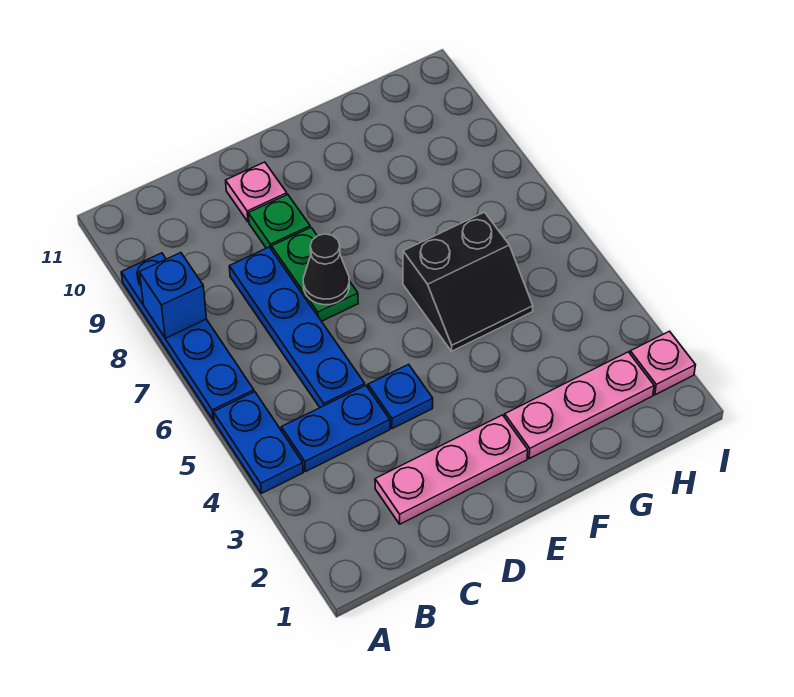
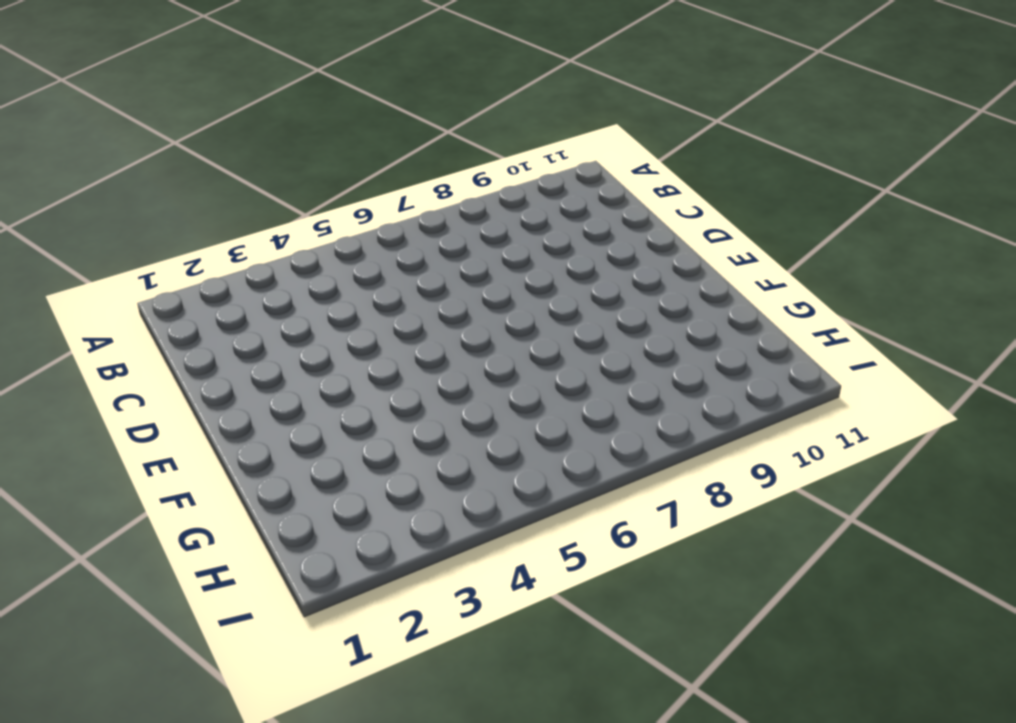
none -> blue 1x2 plate [213,392,303,493]
none -> blue 1x4 plate [121,253,254,420]
none -> blue 1x2 plate [281,385,390,472]

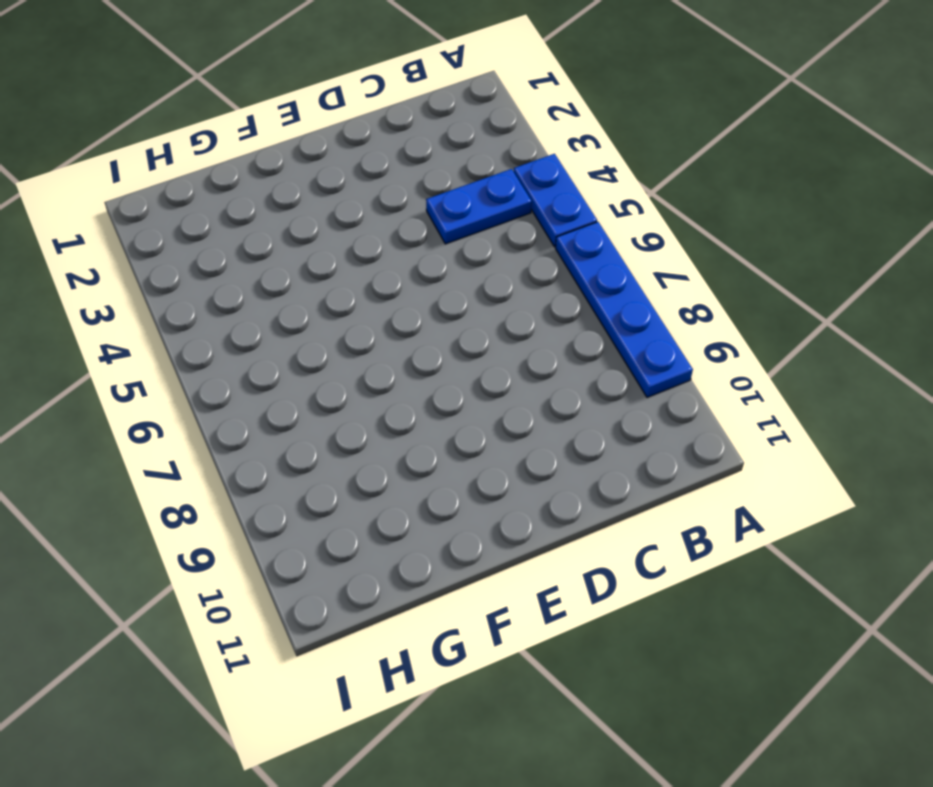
none -> pink 1x3 plate [375,415,528,524]
none -> blue 1x4 plate [229,247,365,407]
none -> blue 1x1 plate [368,364,433,429]

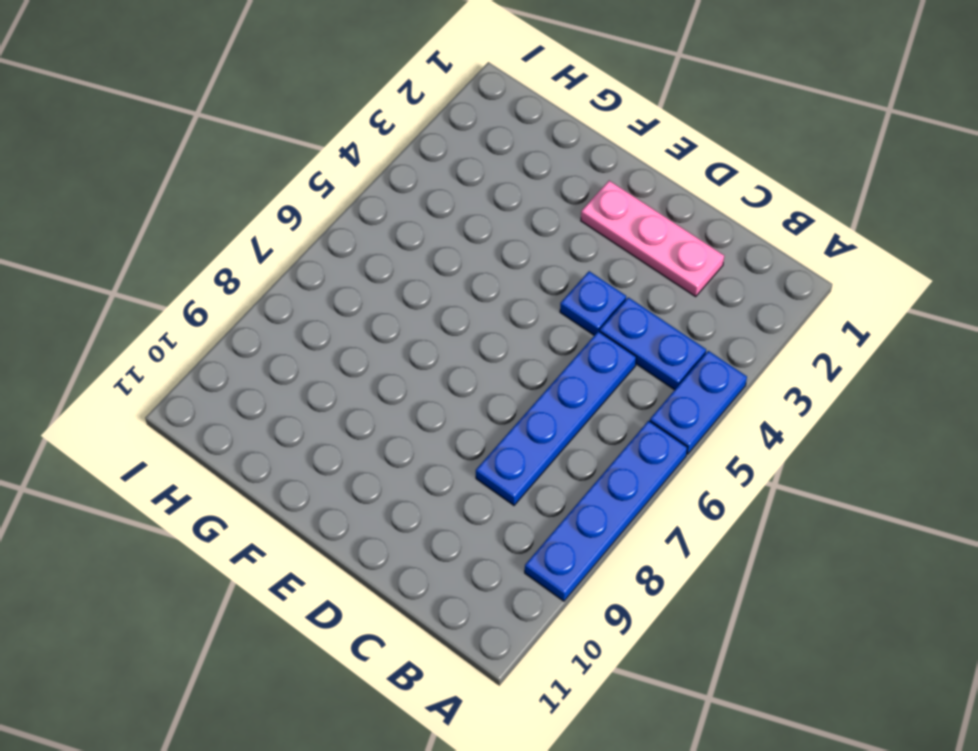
none -> green 1x2 plate [272,227,358,321]
none -> green 1x1 plate [248,195,310,250]
none -> pink 1x1 plate [226,162,287,222]

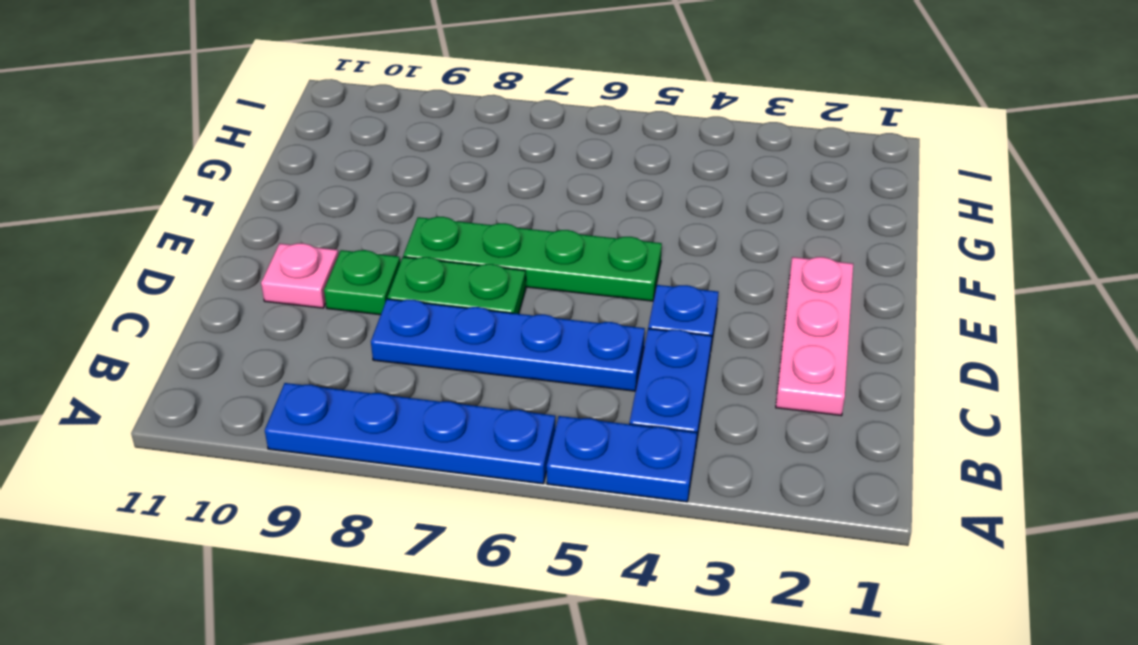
green 1x4 plate [403,217,662,301] -> none
none -> pink 1x3 plate [505,352,654,459]
none -> black 2x2 slope [403,212,533,351]
none -> pink 1x1 plate [630,331,696,395]

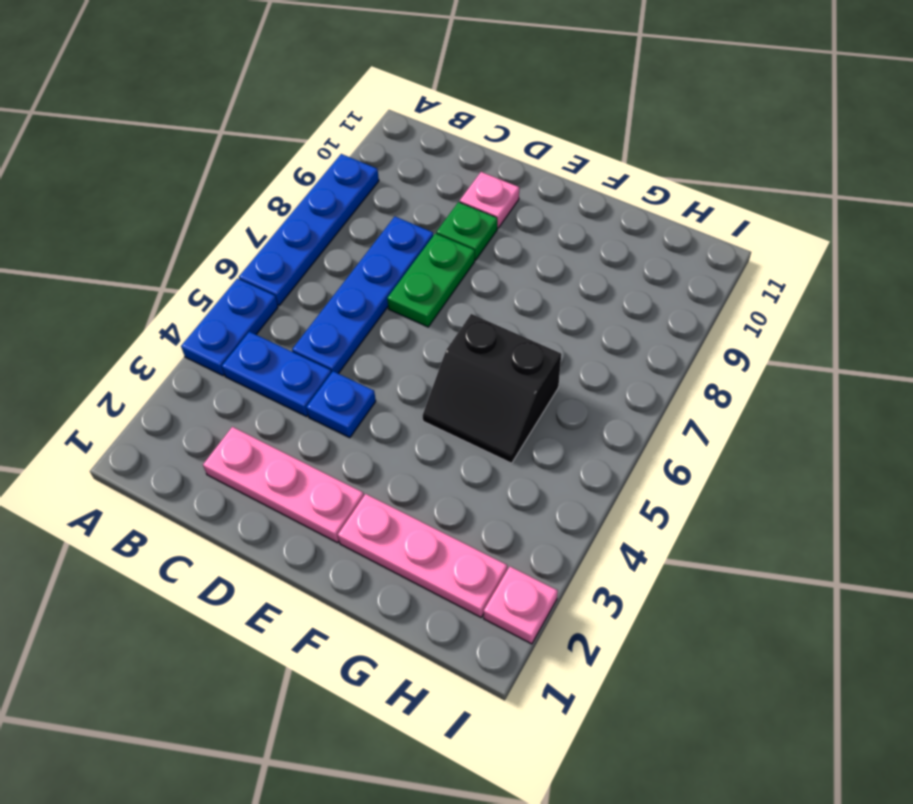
none -> blue 1x1 brick [139,253,206,338]
none -> black 1x1 cone [303,234,349,305]

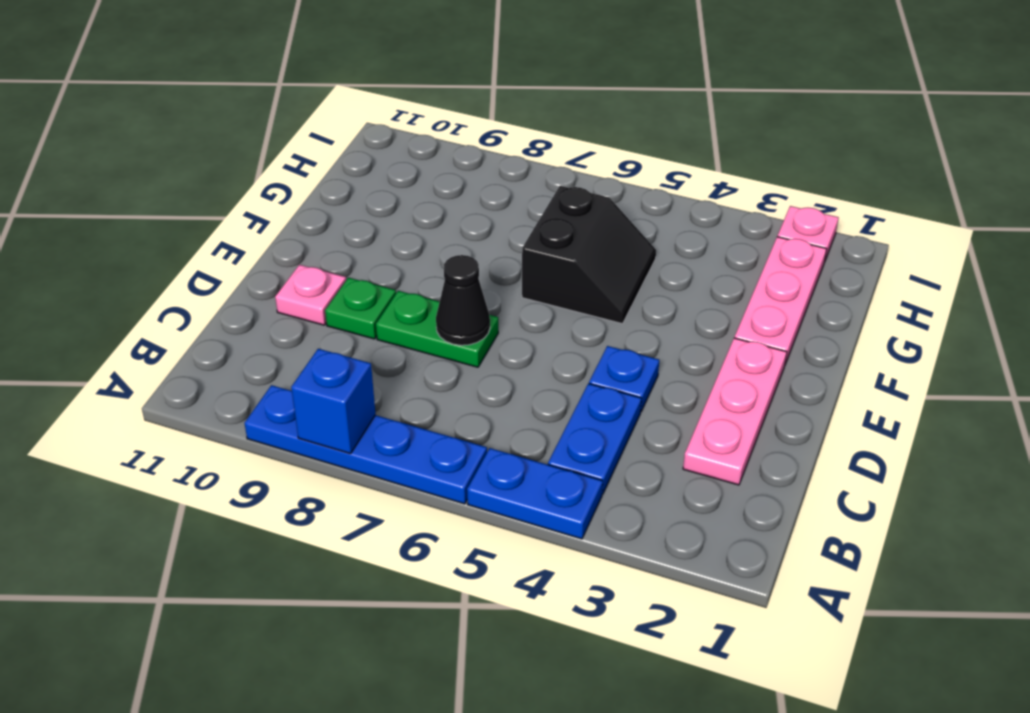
none -> blue 1x4 plate [229,247,365,407]

